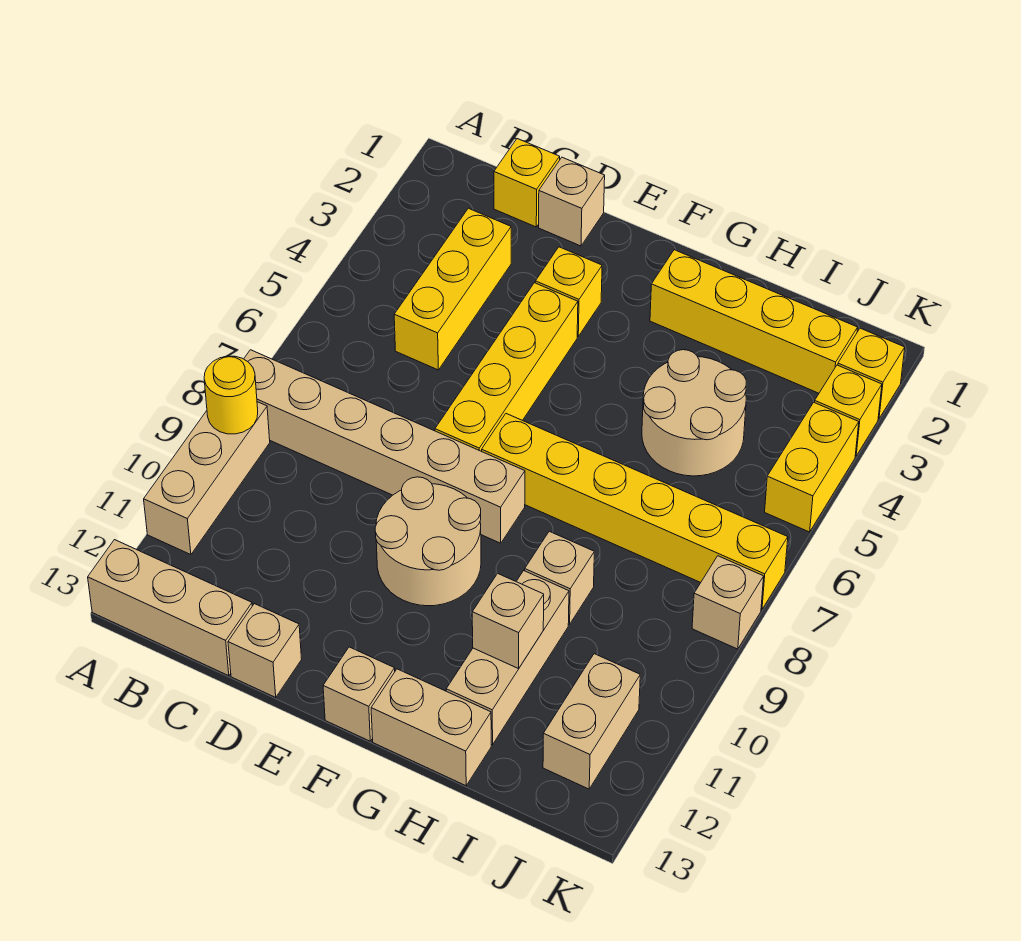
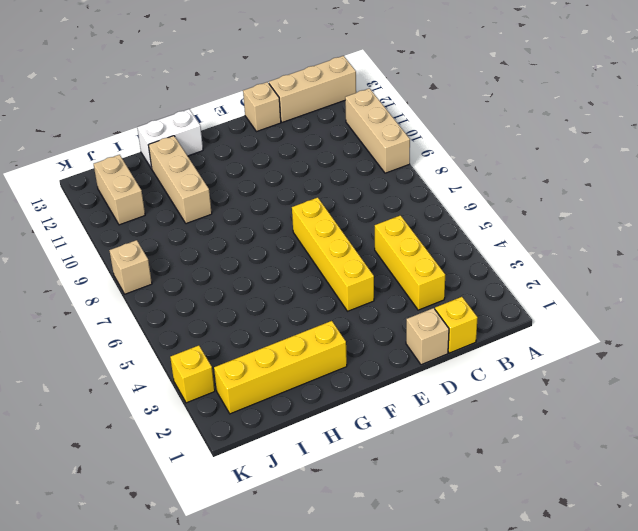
white 1x2 brick [137,109,203,169] -> tan 1x2 brick [371,669,491,786]
none -> tan 1x6 brick [244,350,525,543]
none -> yellow 1x1 brick [535,247,602,336]
none -> tan 2x2 round brick [375,477,481,606]

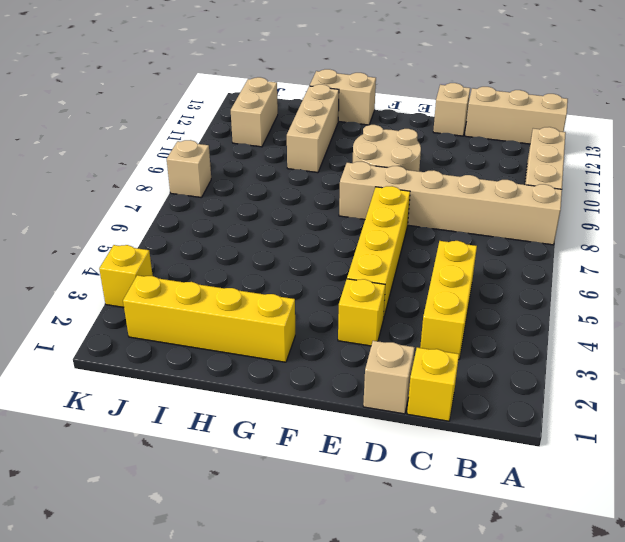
none -> yellow 1x6 brick [482,414,788,610]
none -> tan 1x1 brick [323,647,395,741]
none -> tan 2x2 round brick [642,350,746,476]

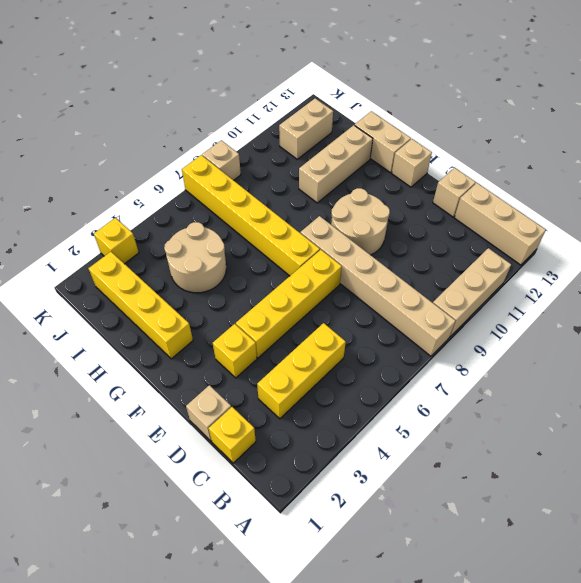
none -> tan 1x1 brick [525,531,594,624]
none -> yellow 1x1 brick [838,328,905,419]
none -> yellow 1x2 brick [765,402,859,532]

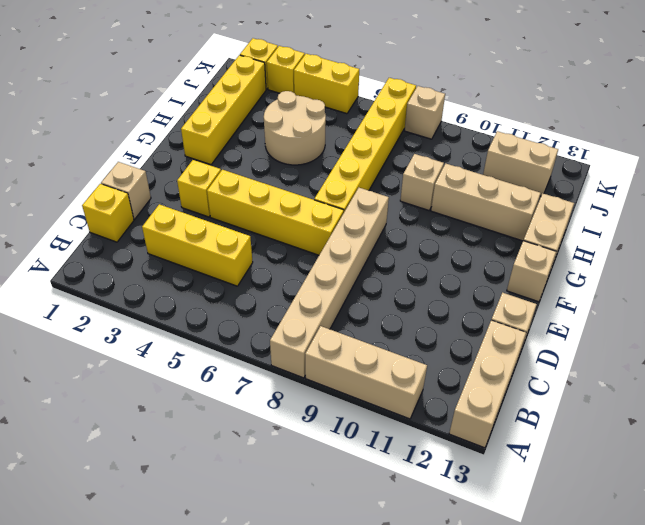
none -> tan 2x2 round brick [375,477,481,606]
none -> yellow 1x1 round brick [204,356,258,434]
none -> tan 1x1 brick [472,573,544,669]

